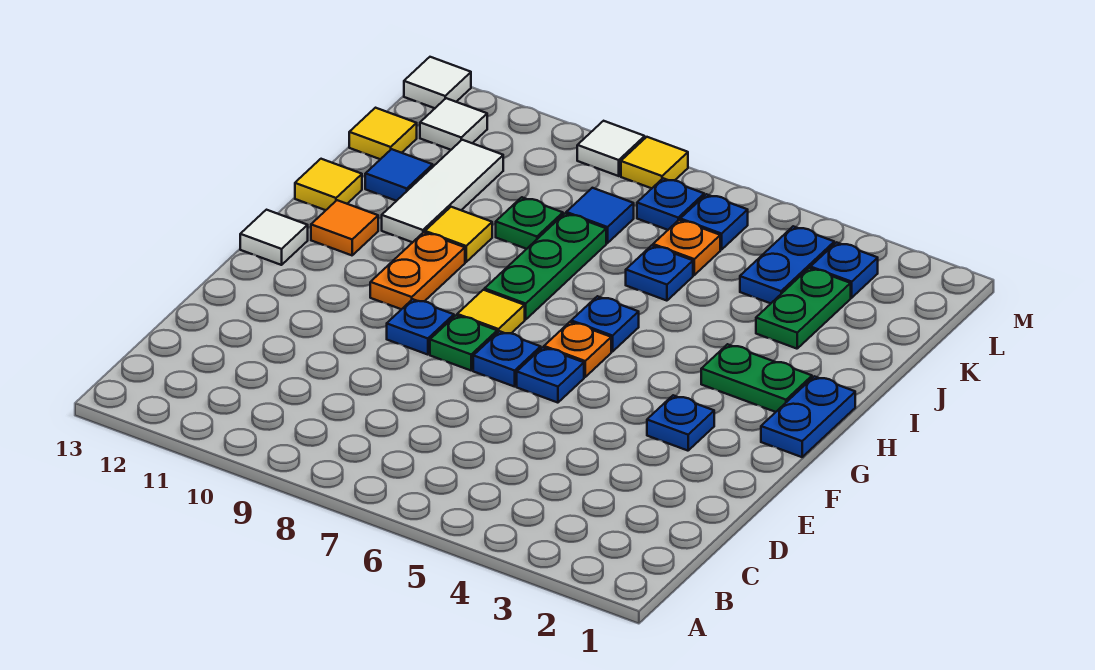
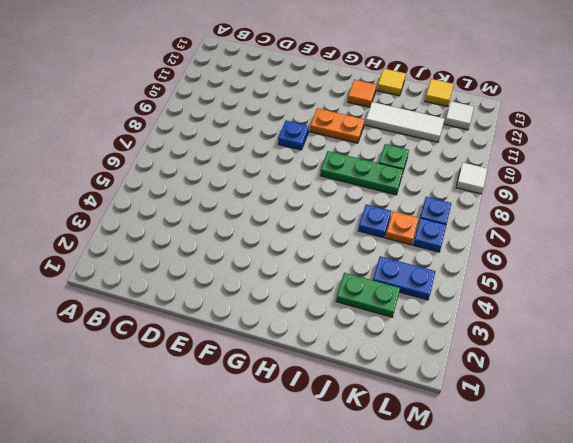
none -> blue 1x1 plate [647,395,714,451]
none -> blue 1x1 plate [517,347,584,403]
none -> blue 1x1 plate [473,331,541,387]
none -> green 1x1 plate [430,315,497,370]

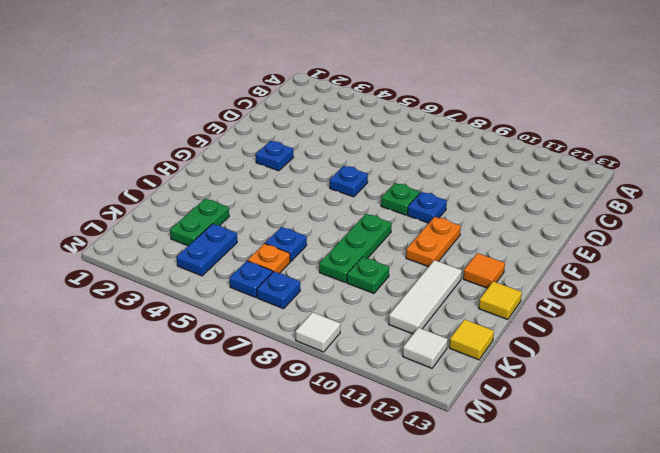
none -> blue 1x1 plate [473,331,541,387]
none -> blue 1x2 plate [761,376,855,457]
none -> orange 1x1 plate [544,322,611,377]
none -> yellow 1x1 tile [457,290,525,333]

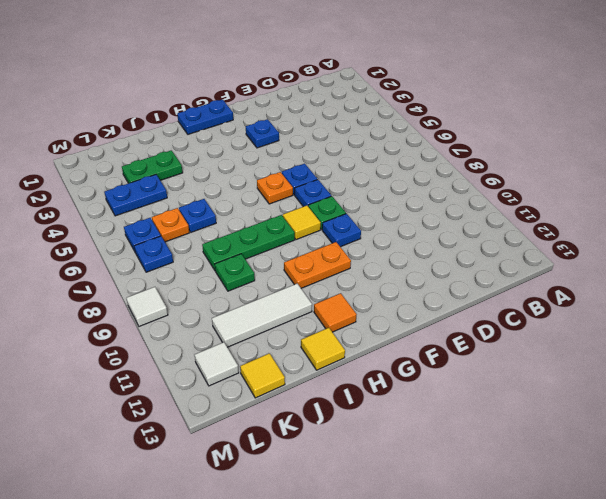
none -> white 1x1 tile [240,210,308,265]
none -> green 1x2 plate [701,344,812,412]
none -> blue 1x1 plate [571,296,639,352]
none -> yellow 1x1 tile [425,207,492,262]

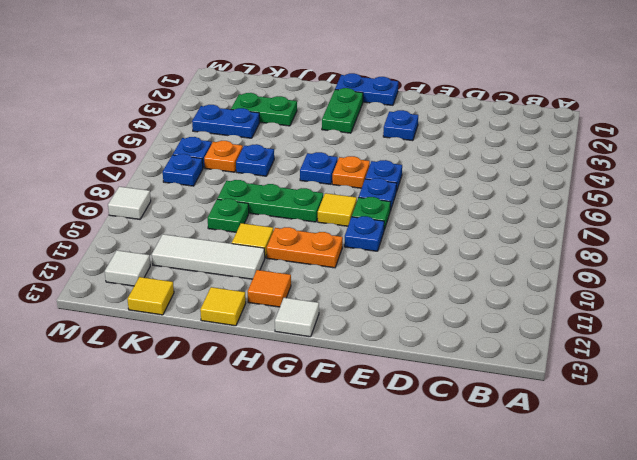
none -> blue 1x1 tile [365,149,433,201]
none -> blue 1x1 tile [566,188,634,243]
none -> blue 1x1 plate [811,242,878,298]
none -> yellow 1x1 tile [621,137,688,188]

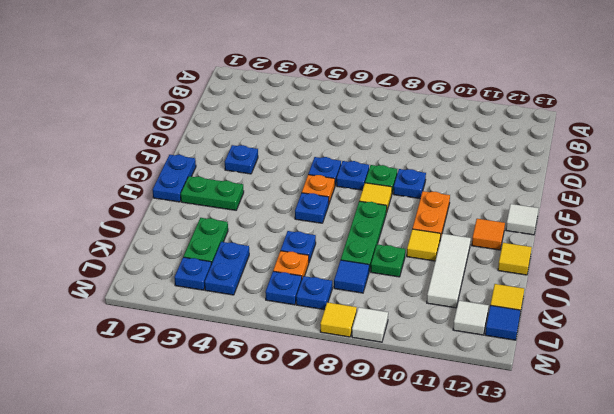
blue 1x1 tile [485,305,521,340] -> blue 1x1 tile moved to [365,149,433,201]
none -> white 1x1 tile [404,57,471,108]

